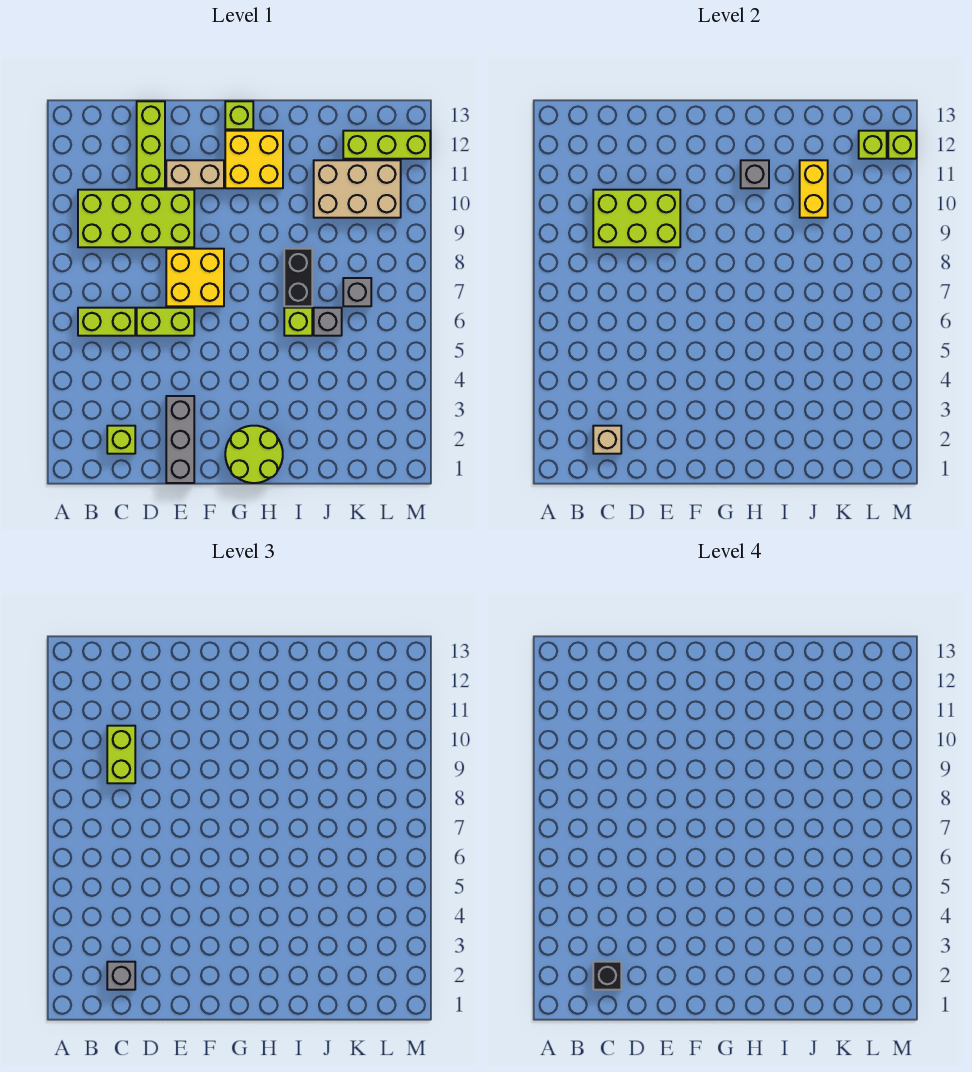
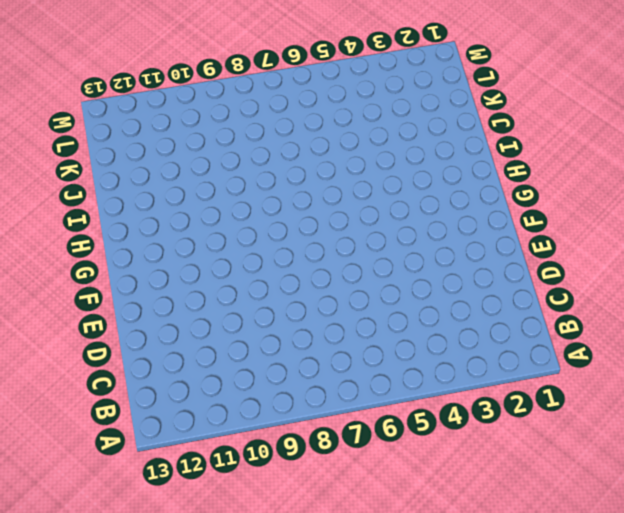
none -> lime 1x2 brick [78,308,135,336]
none -> lime 2x4 brick [78,190,194,247]
none -> lime 1x1 brick [107,426,135,454]

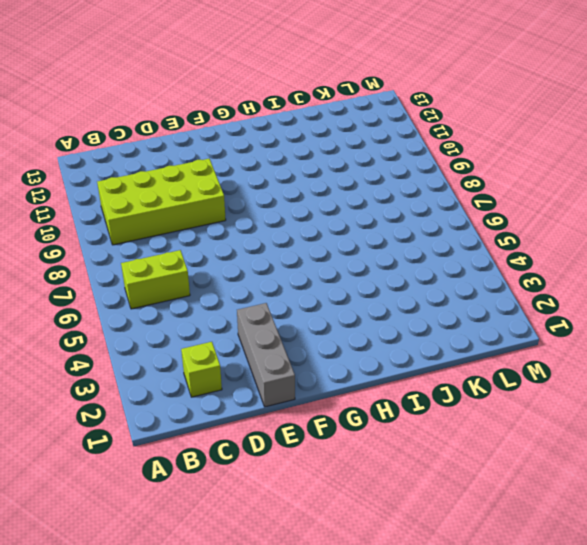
none -> lime 1x2 brick [137,308,194,336]
none -> lime 1x3 brick [137,101,165,188]
none -> yellow 2x2 brick [166,249,224,306]

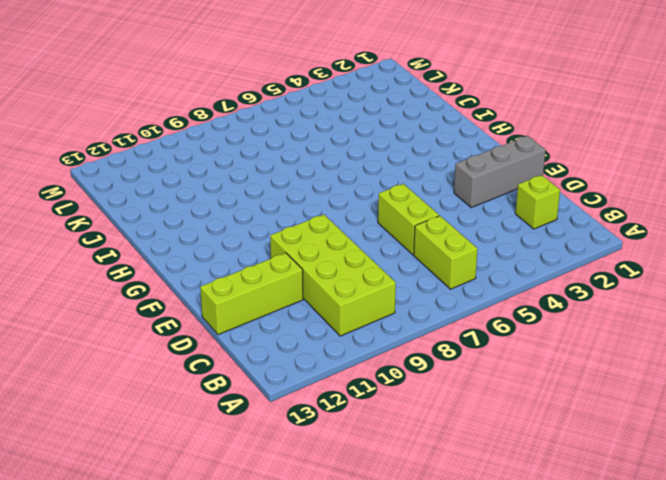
none -> yellow 2x2 brick [166,249,224,306]
none -> tan 1x2 brick [166,160,224,188]
none -> lime 2x2 round brick [225,426,283,483]

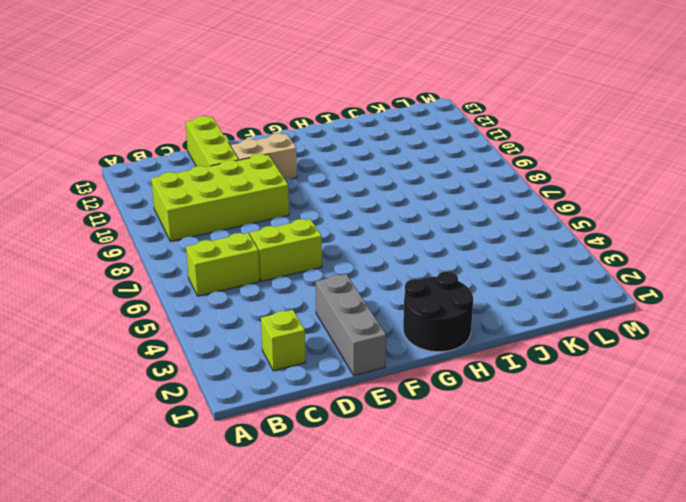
black 2x2 round brick [403,271,473,352] -> lime 2x2 round brick [225,426,283,483]
none -> yellow 2x2 brick [166,249,224,306]
none -> yellow 2x2 brick [225,131,283,188]
none -> lime 1x1 brick [225,101,253,129]

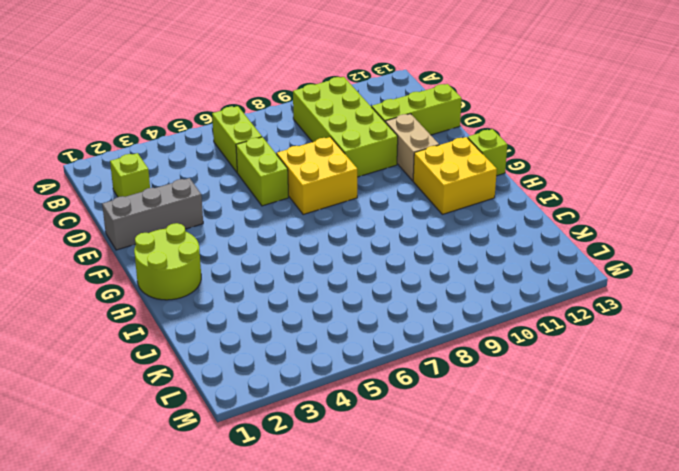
none -> lime 1x1 brick [284,308,312,336]
none -> black 1x2 brick [284,249,312,306]
none -> grey 1x1 brick [314,308,342,336]

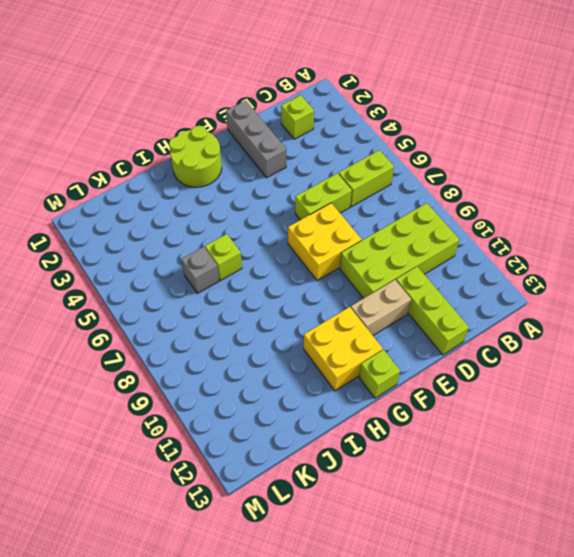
none -> black 1x2 brick [284,249,312,306]
none -> tan 2x3 brick [314,160,401,218]
none -> grey 1x1 brick [343,278,371,306]

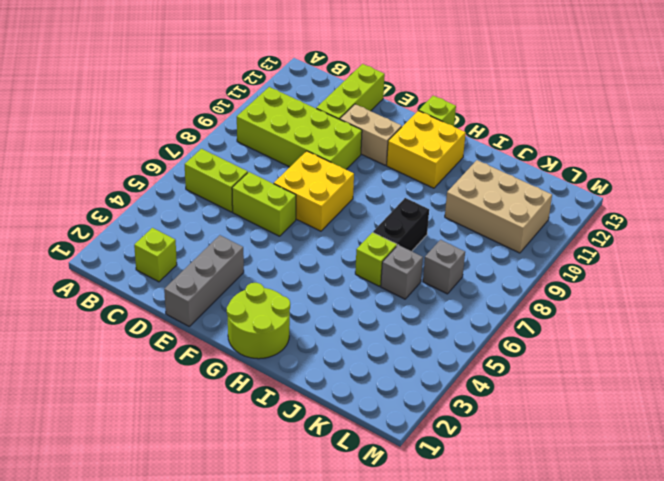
none -> lime 1x3 brick [343,131,430,159]
none -> tan 1x1 brick [593,426,621,454]
none -> lime 2x3 brick [593,190,680,247]

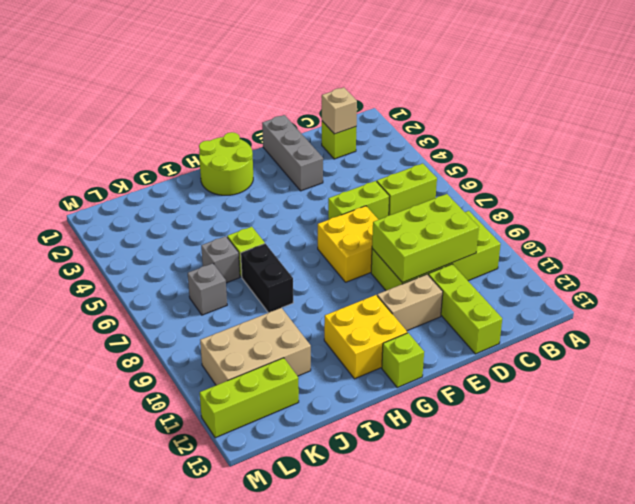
none -> grey 1x1 brick [741,160,769,188]
none -> yellow 1x2 brick [800,160,828,218]
none -> lime 1x1 brick [859,131,887,159]

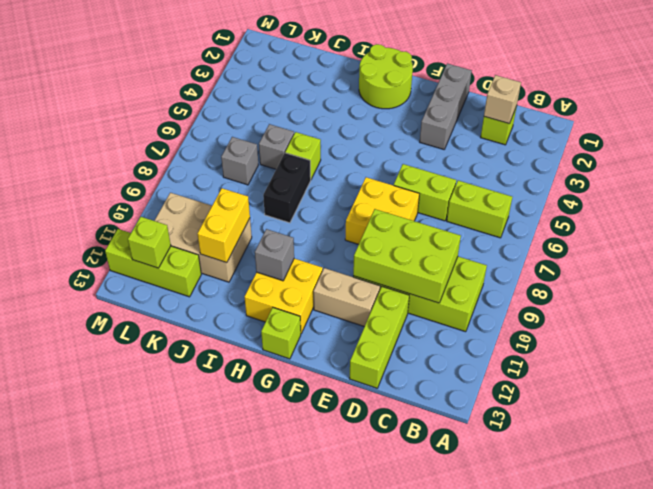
none -> lime 1x1 brick [888,131,916,159]
none -> grey 1x1 brick [107,962,135,990]
none -> lime 1x2 brick [107,726,135,783]

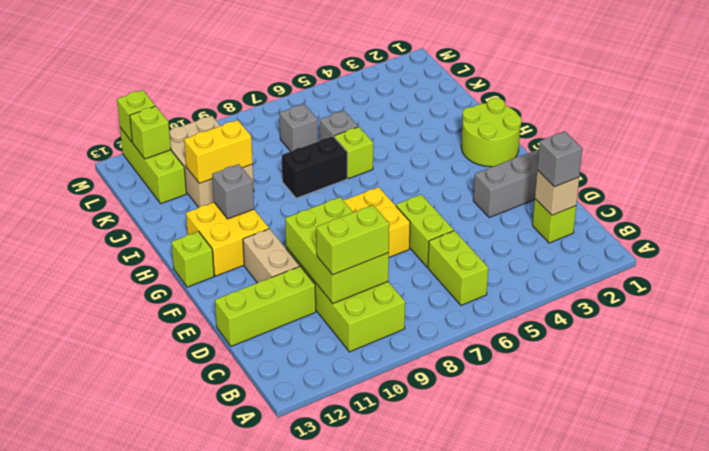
none -> black 1x1 brick [593,962,621,990]

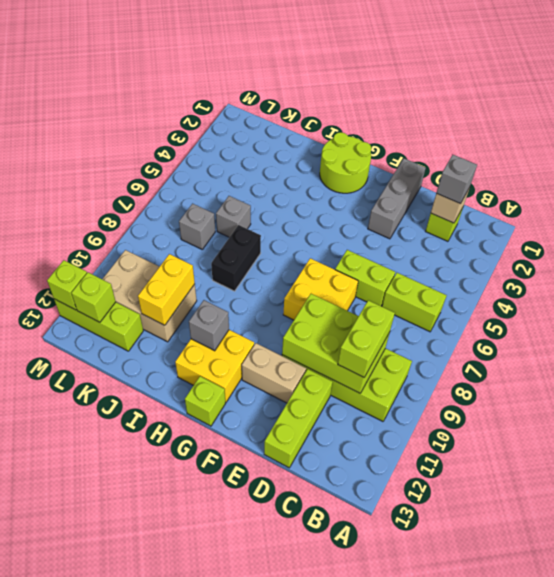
none -> lime 1x1 brick [284,308,312,336]
none -> black 1x1 brick [593,962,621,990]

